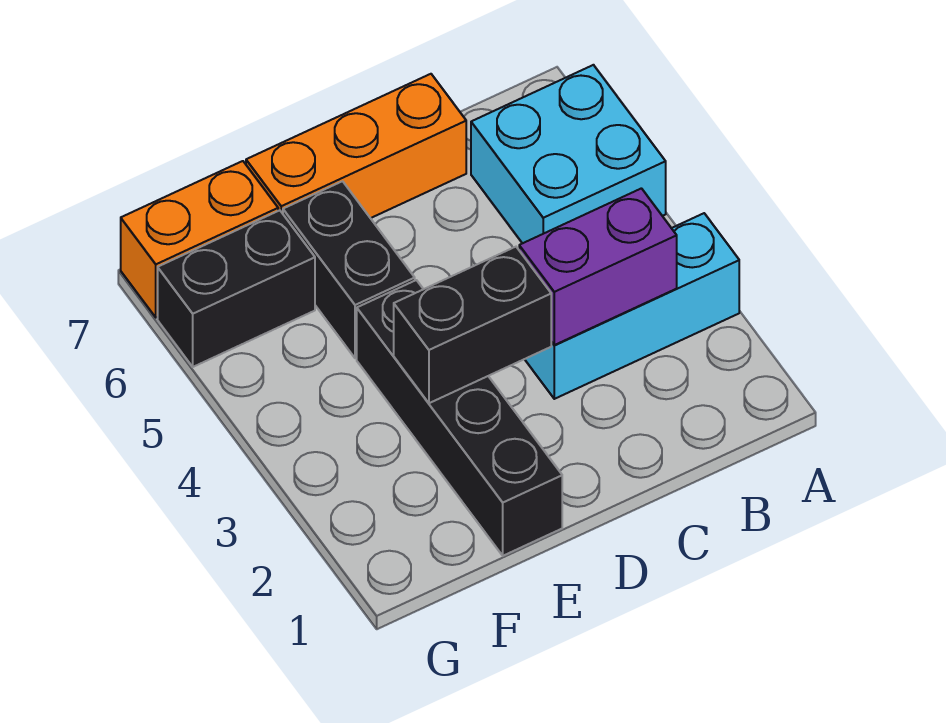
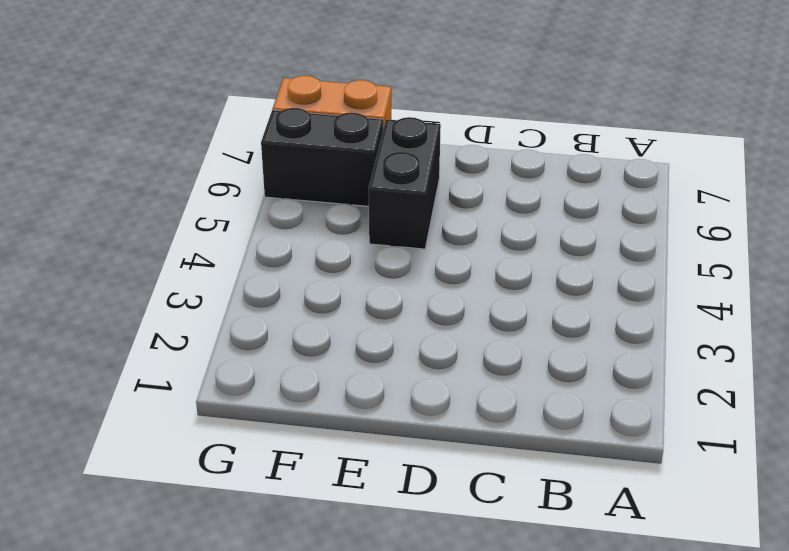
none -> cyan 1x3 brick [525,213,739,399]
none -> cyan 2x2 brick [471,65,666,243]

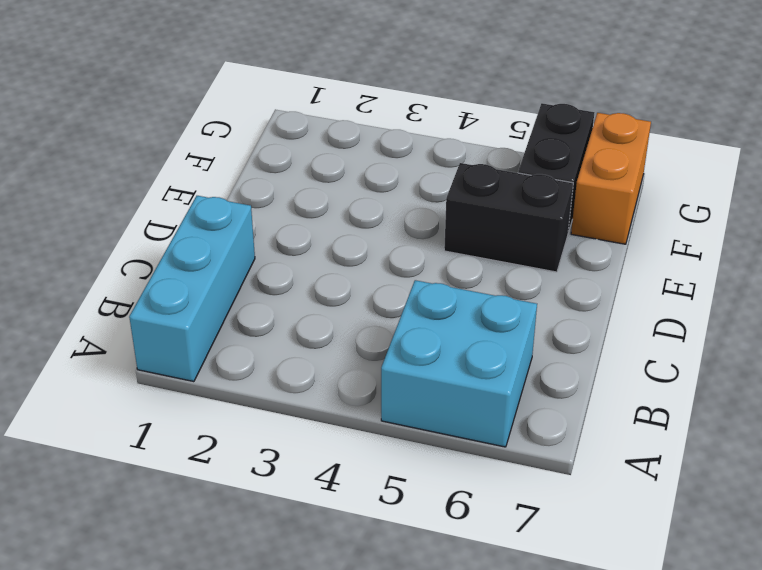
cyan 1x3 brick [129,196,255,382] -> cyan 1x3 brick moved to [525,213,739,399]
none -> orange 1x3 brick [246,74,466,218]
none -> black 1x4 brick [357,280,562,556]

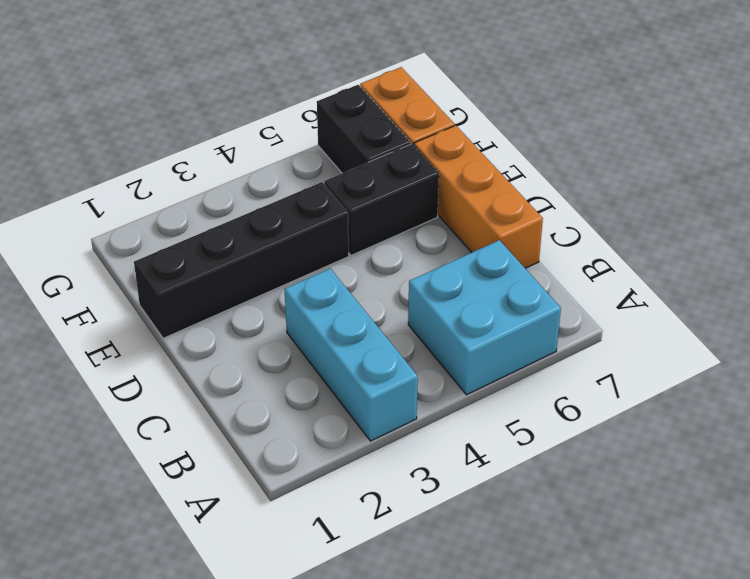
none -> purple 1x2 brick [519,188,677,345]
none -> black 1x2 brick [394,247,551,403]

